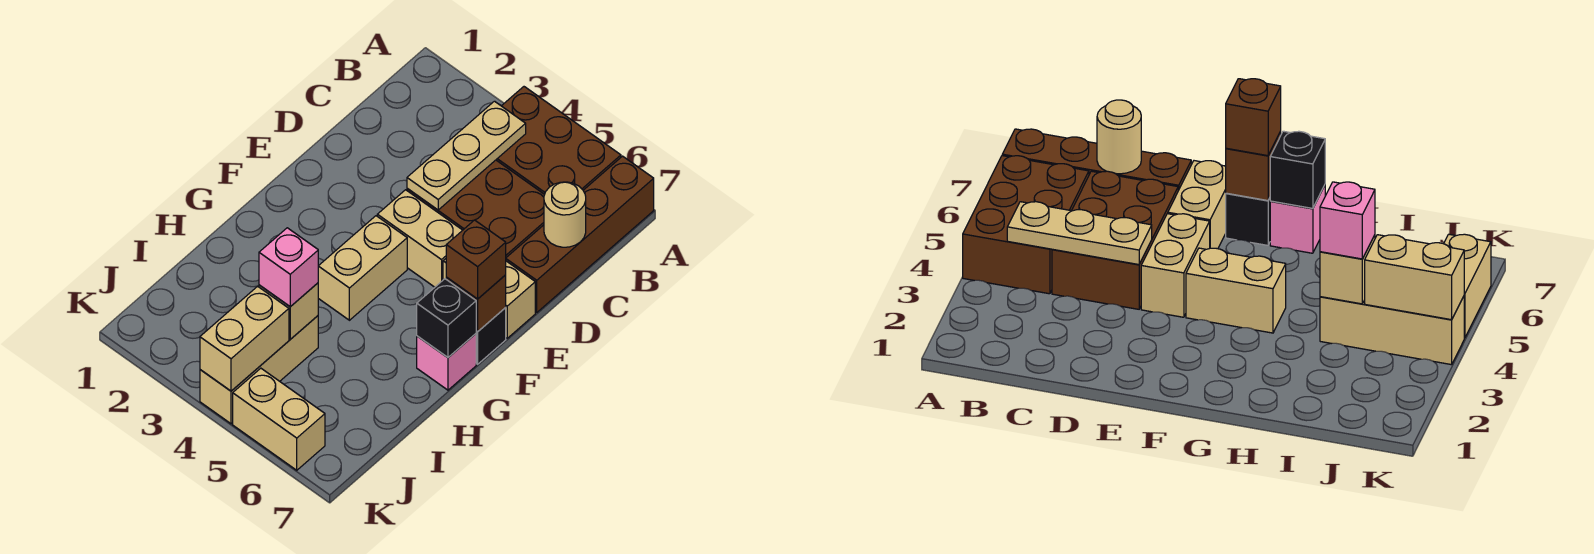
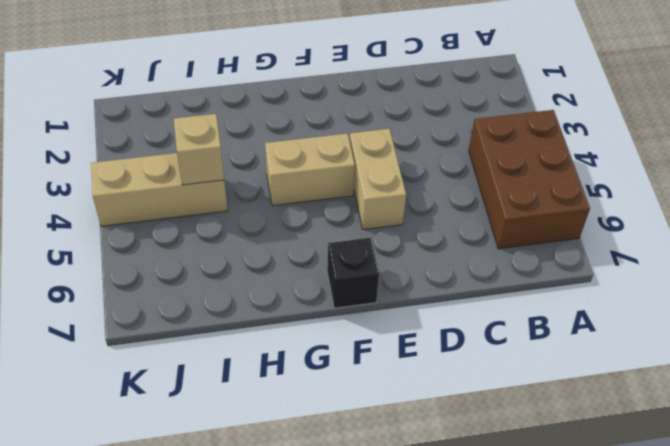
none -> brown 1x4 brick [506,156,654,312]
none -> brown 2x3 brick [407,160,545,257]
none -> tan 1x2 brick [443,259,535,338]

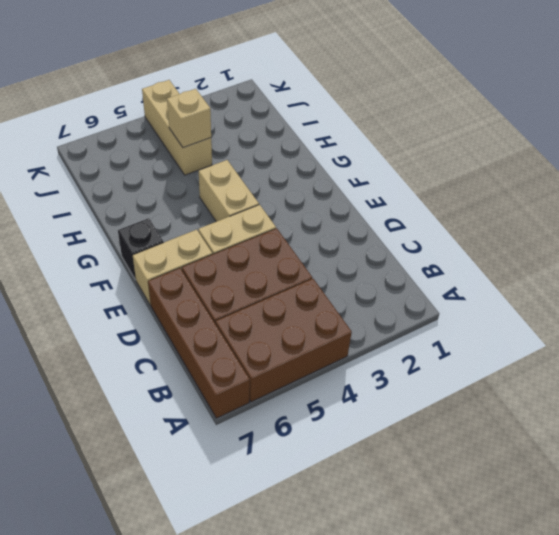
none -> pink 1x1 brick [417,334,476,390]
none -> tan 1x2 brick [233,368,325,470]
none -> tan 1x3 plate [407,101,526,210]

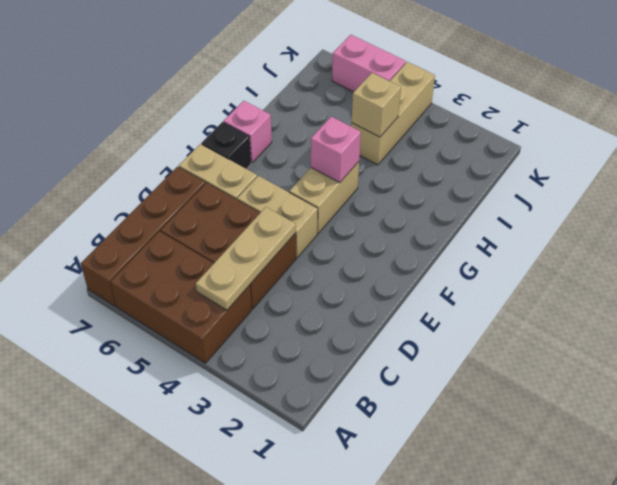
pink 1x1 brick [311,117,361,182] -> pink 1x1 brick moved to [259,228,318,307]
pink 1x2 brick [332,35,406,92] -> tan 1x2 brick [233,368,325,470]
none -> tan 1x1 round brick [544,182,586,247]
none -> brown 1x1 brick [446,275,506,332]
none -> black 1x1 brick [417,279,476,357]

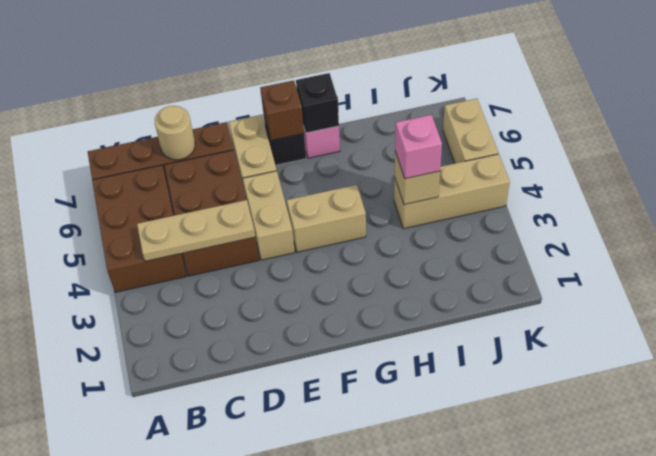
none -> tan 1x2 brick [200,286,289,391]
none -> brown 1x1 brick [446,220,506,299]

